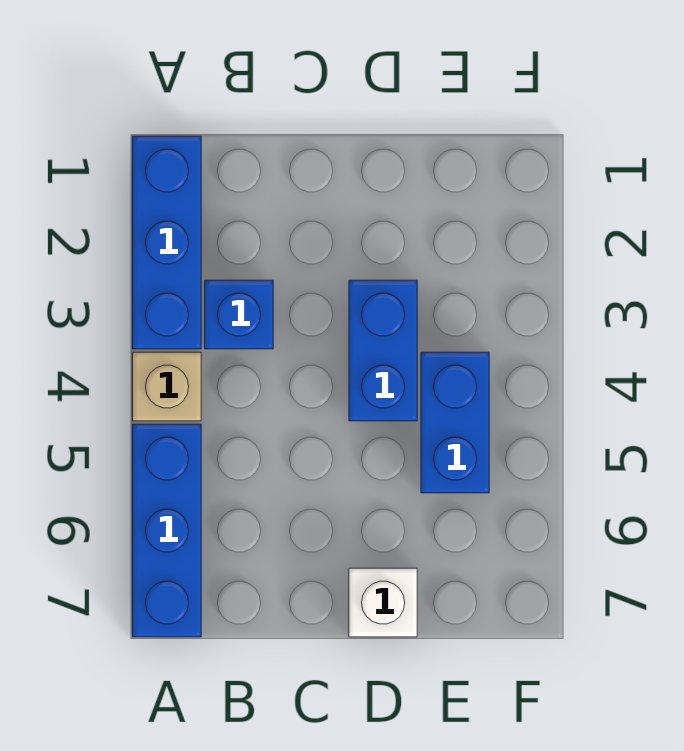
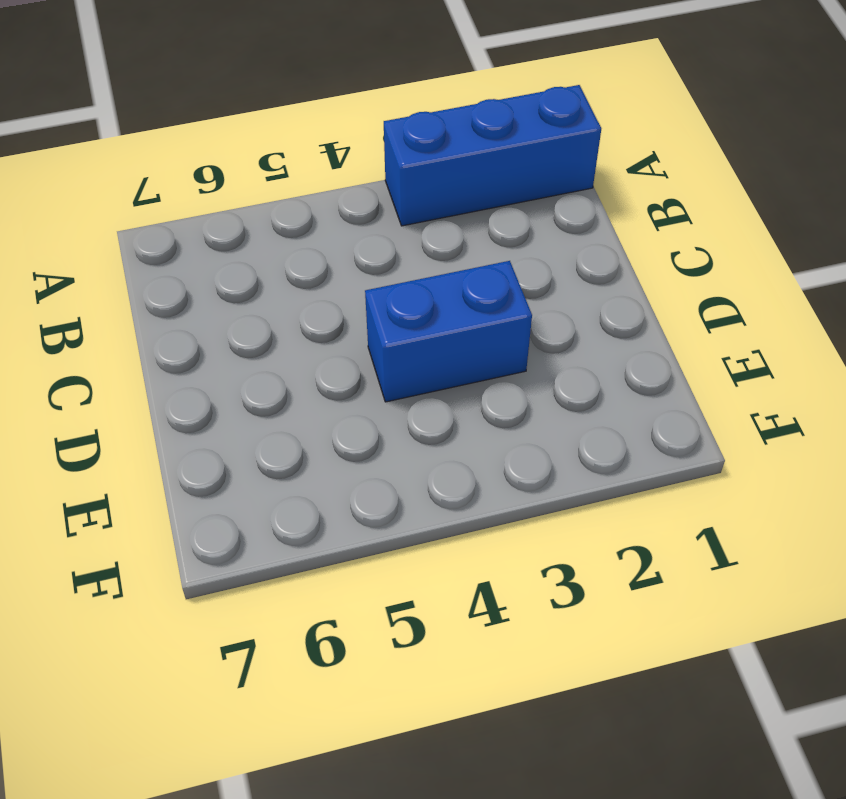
none -> tan 1x1 brick [133,352,201,421]
none -> blue 1x3 brick [133,424,201,637]

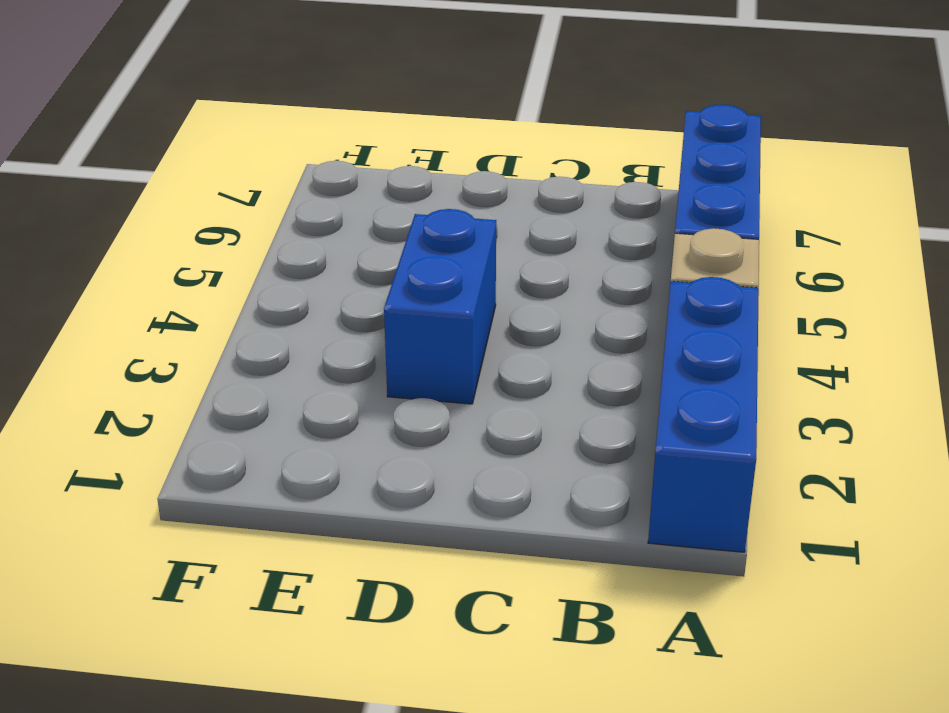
none -> blue 1x1 brick [205,280,273,349]
none -> white 1x1 brick [349,568,417,637]

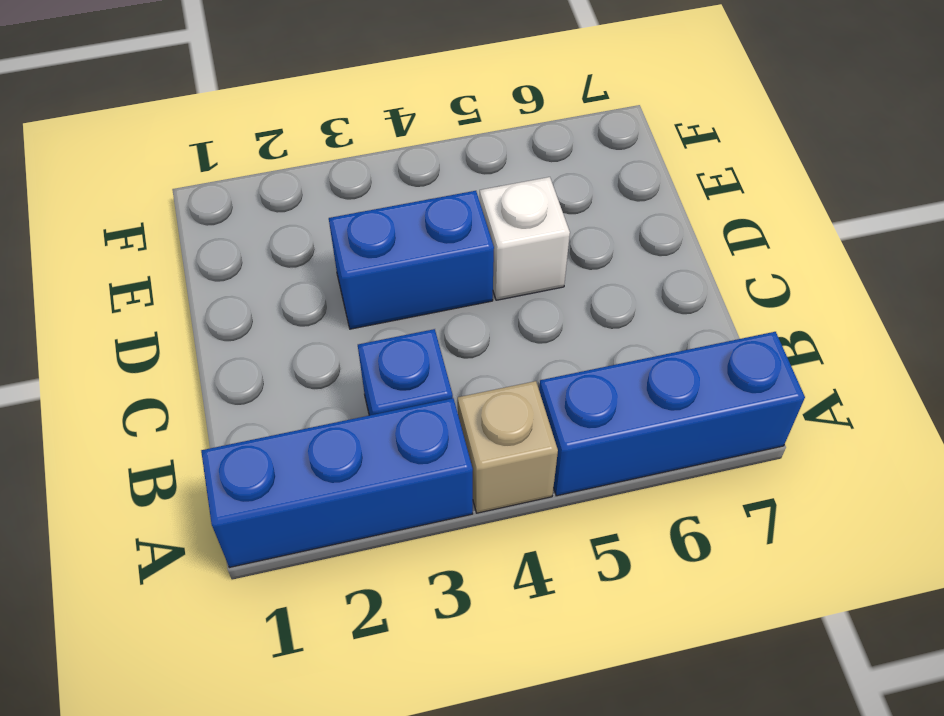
white 1x1 brick [480,177,570,300] -> white 1x1 brick moved to [349,568,417,637]
none -> blue 1x2 brick [421,352,489,493]

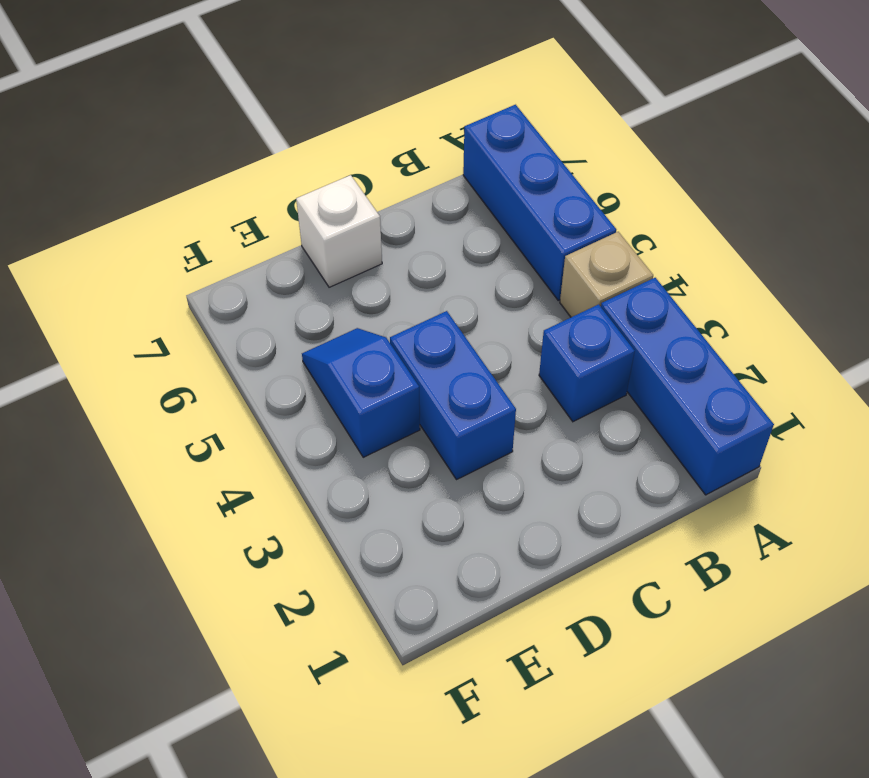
blue 1x2 slope [302,328,420,457] -> blue 1x2 brick [421,352,489,493]

